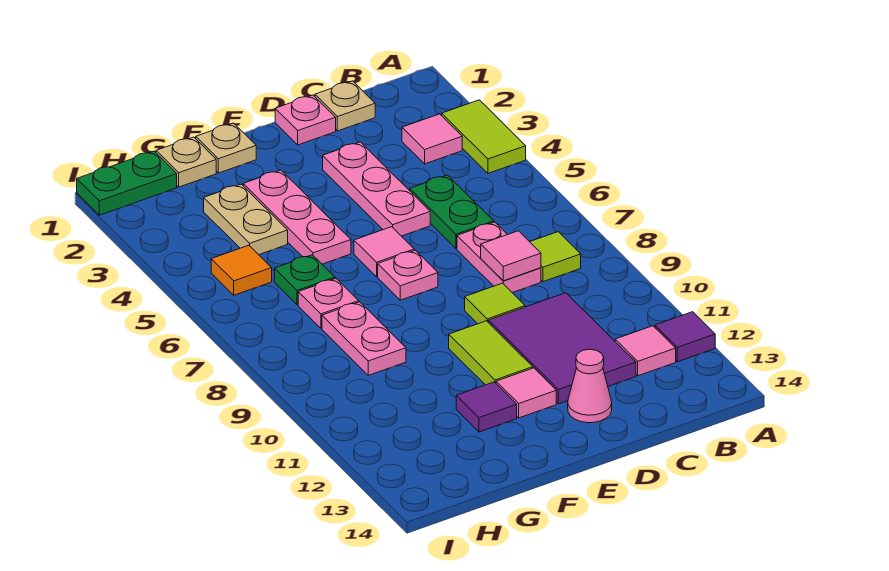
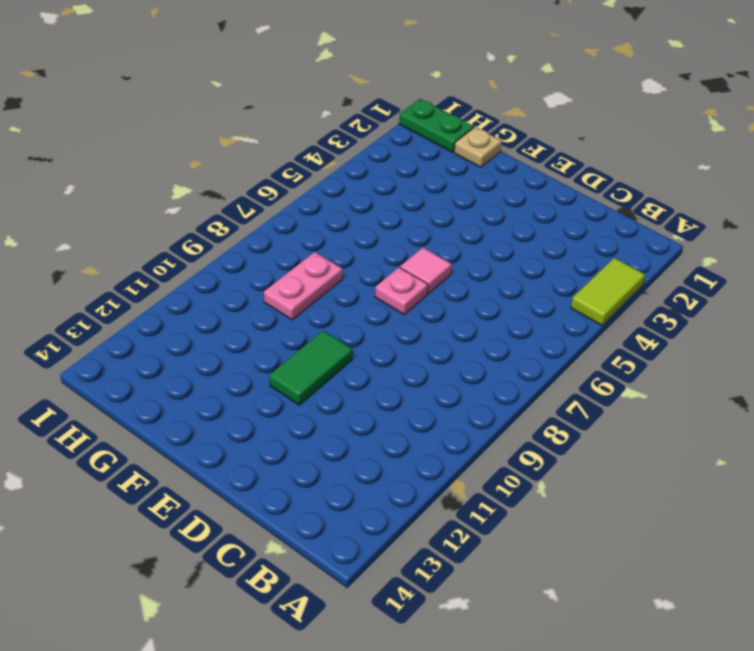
green 1x2 tile [269,331,353,405] -> lime 1x2 tile [449,321,533,385]
none -> purple 1x1 tile [655,312,715,362]
none -> pink 1x1 tile [402,114,462,164]
none -> lime 1x1 tile [530,232,581,282]

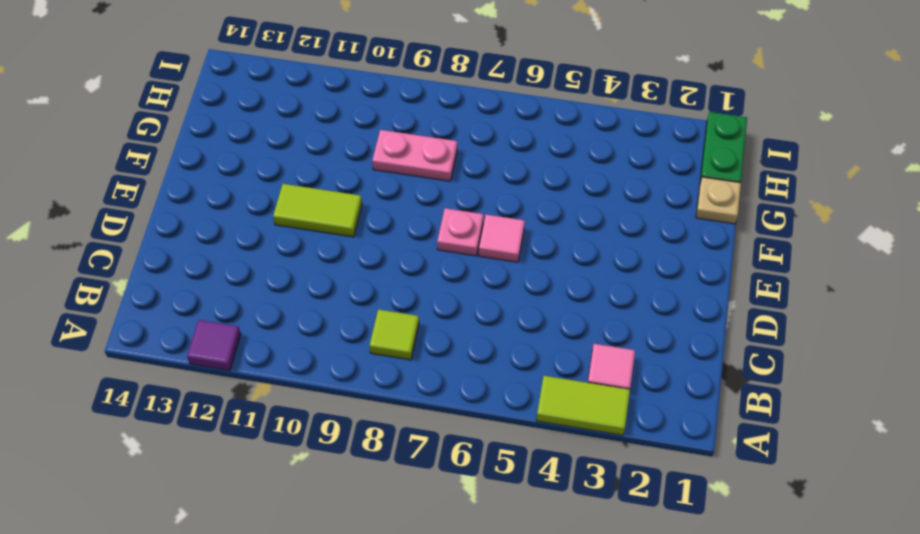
none -> pink 1x1 tile [615,326,676,376]
none -> tan 1x1 plate [315,81,375,131]
none -> green 1x2 plate [410,175,494,249]

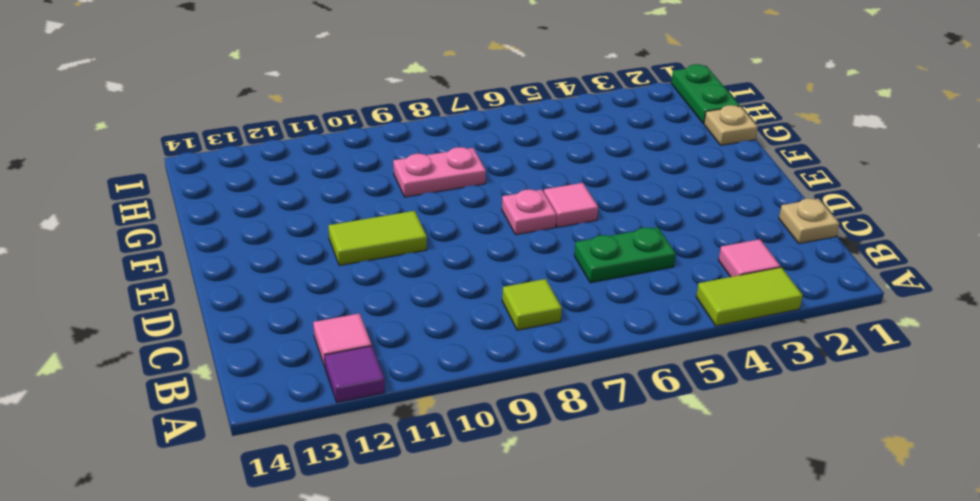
none -> pink 1x2 plate [457,222,541,293]
none -> purple 2x3 tile [488,293,636,404]
none -> pink 1x1 plate [275,95,336,145]

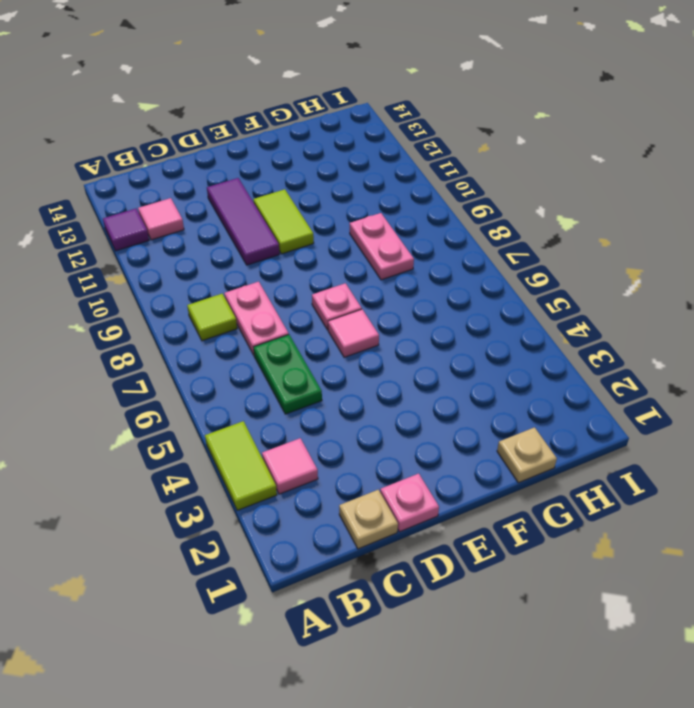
purple 1x3 tile [207,178,280,265] -> purple 2x3 tile [488,293,636,404]
none -> pink 1x3 plate [323,142,430,236]
none -> lime 1x1 tile [465,283,525,324]
none -> pink 1x1 cone [568,349,612,423]

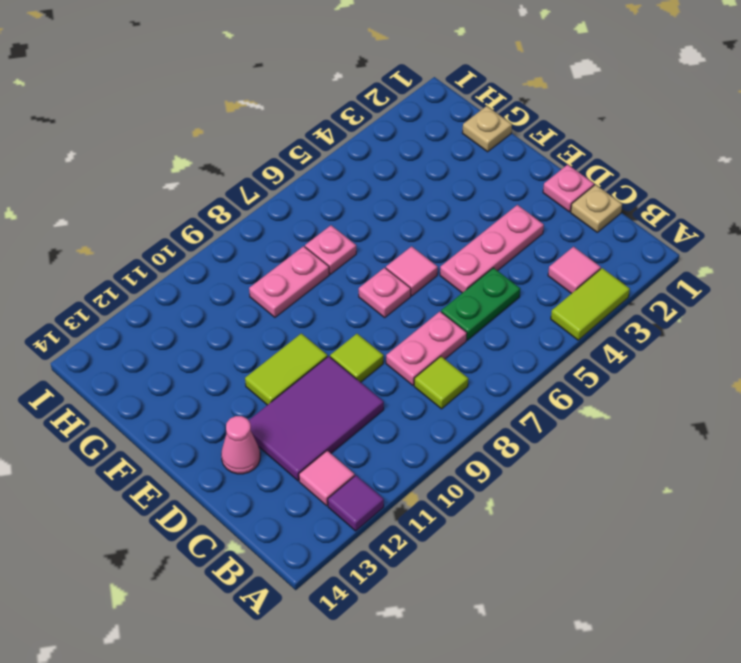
none -> pink 1x1 tile [496,368,556,418]
none -> tan 1x1 plate [196,123,256,173]
none -> pink 1x3 plate [243,170,351,264]

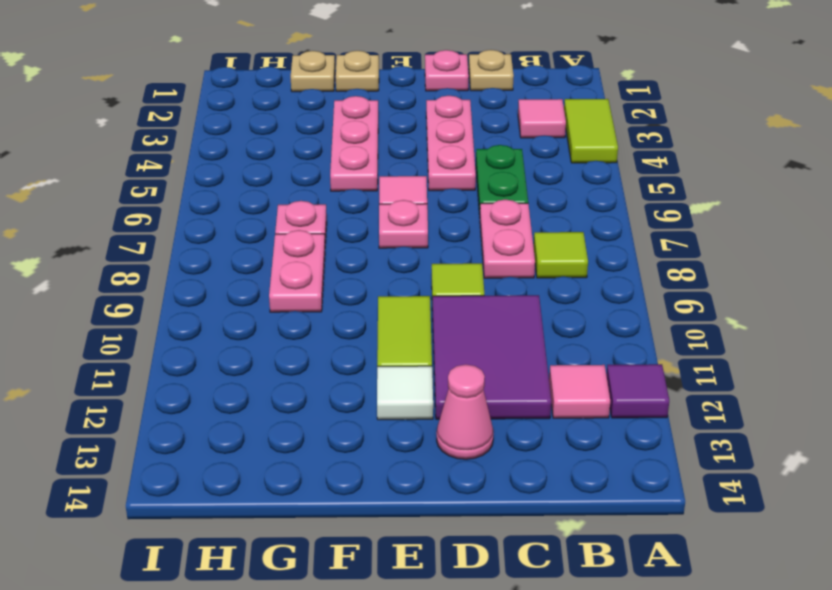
white 1x1 tile [377,366,433,420] -> pink 1x1 tile [496,368,556,418]
none -> purple 1x1 tile [456,382,517,432]
none -> tan 1x2 plate [204,184,288,255]
none -> green 1x1 plate [275,255,335,305]

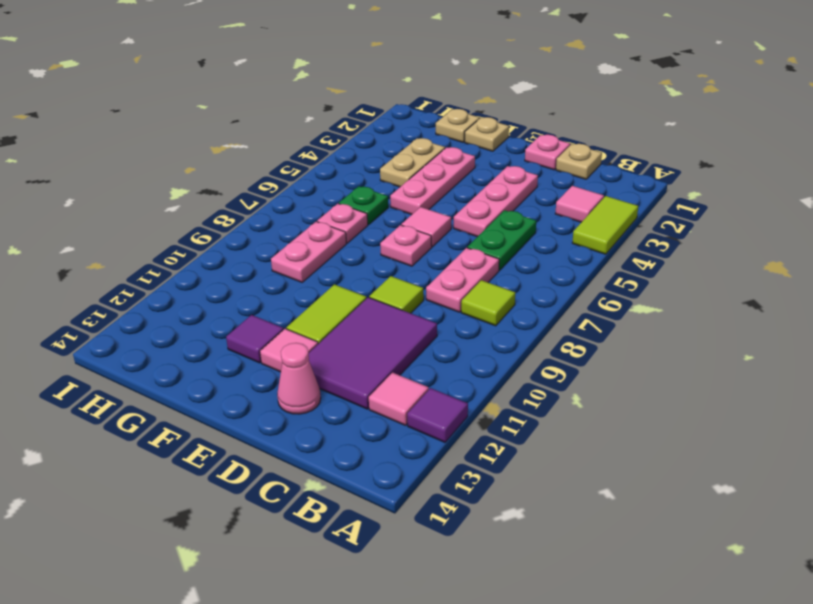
none -> green 1x2 plate [77,151,177,215]
none -> orange 1x1 tile [211,245,272,295]
none -> pink 1x1 tile [481,231,541,281]

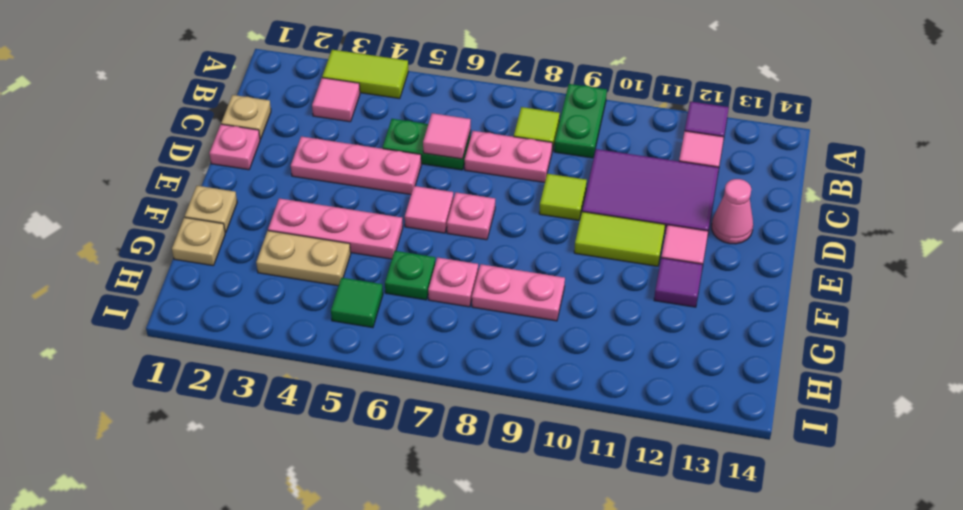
green 1x2 plate [554,84,607,158] -> green 1x2 plate moved to [77,151,177,215]
pink 1x1 tile [423,113,471,159] -> pink 1x1 tile moved to [481,231,541,281]
green 1x1 tile [331,278,383,328] -> orange 1x1 tile [211,245,272,295]

